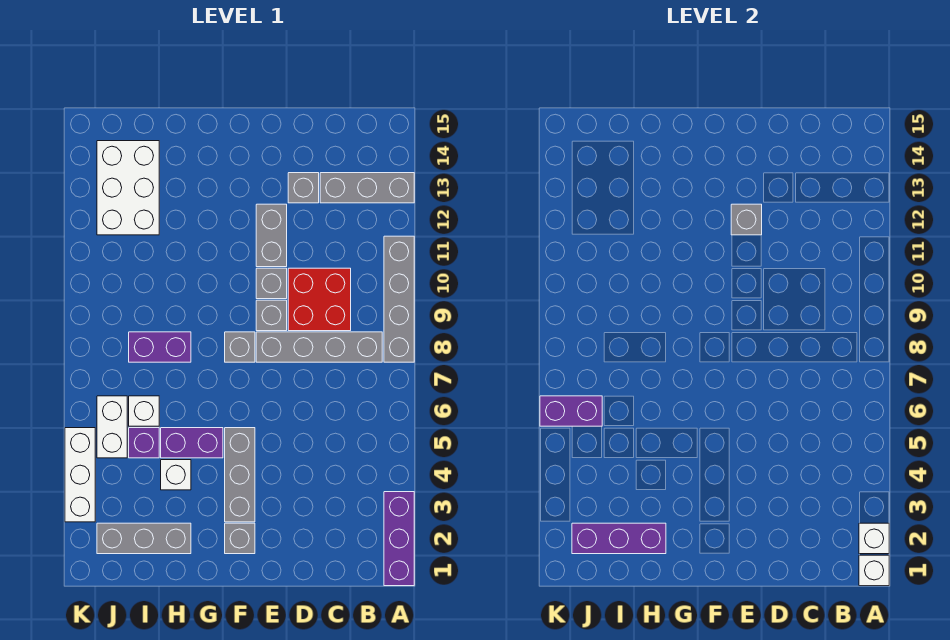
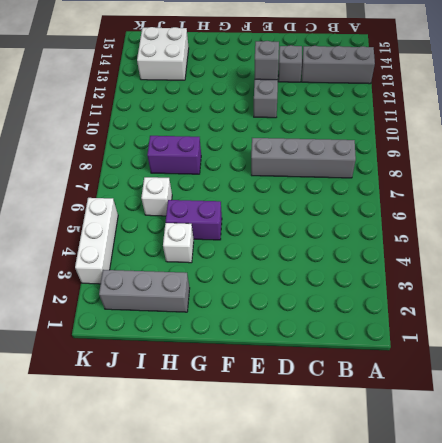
white 2x2 brick [137,27,189,80] -> white 2x3 brick [97,141,159,235]
none -> purple 1x3 brick [384,492,414,586]
none -> grey 1x4 brick [384,236,414,362]
none -> red 2x2 brick [288,268,351,331]

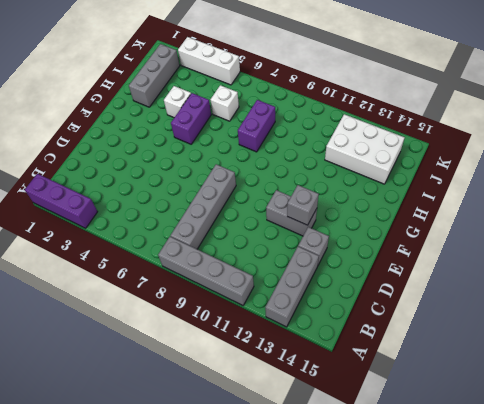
none -> red 2x2 brick [288,268,351,331]
none -> grey 1x1 brick [256,300,287,331]
none -> grey 1x1 brick [256,268,287,299]

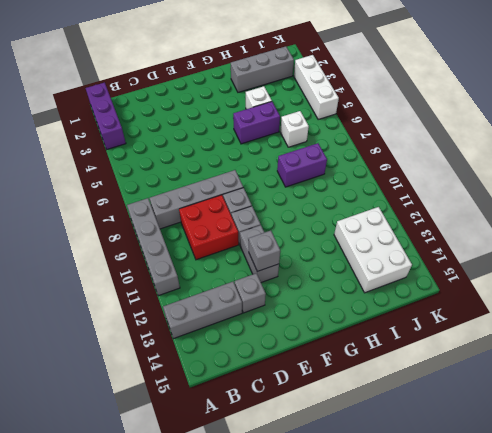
none -> grey 1x1 brick [225,523,255,554]
none -> grey 1x3 brick [225,428,255,522]
none -> grey 1x1 brick [225,332,255,362]

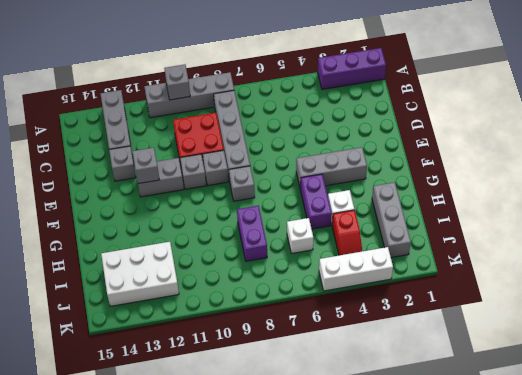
grey 1x1 brick [164,64,190,100] -> grey 1x1 brick moved to [225,523,255,554]
red 1x2 slope [332,210,362,255] -> none
none -> purple 1x1 brick [129,428,159,458]
none -> white 1x2 brick [97,396,127,458]
none -> white 1x1 brick [859,555,889,586]

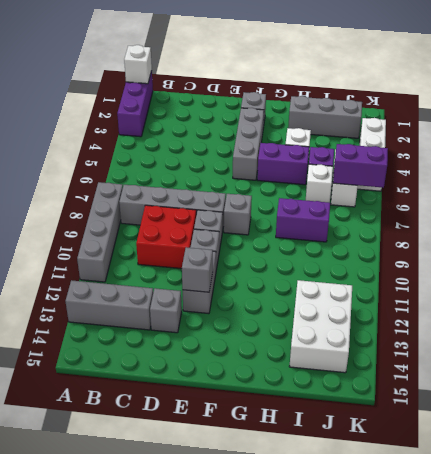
none -> white 1x1 brick [859,523,889,554]
none -> purple 1x3 brick [572,523,666,554]

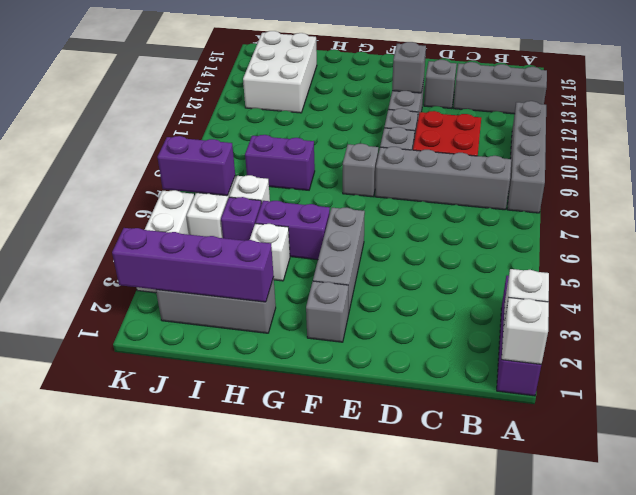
purple 1x4 brick [112,228,274,302] -> purple 1x3 brick [572,523,666,554]

